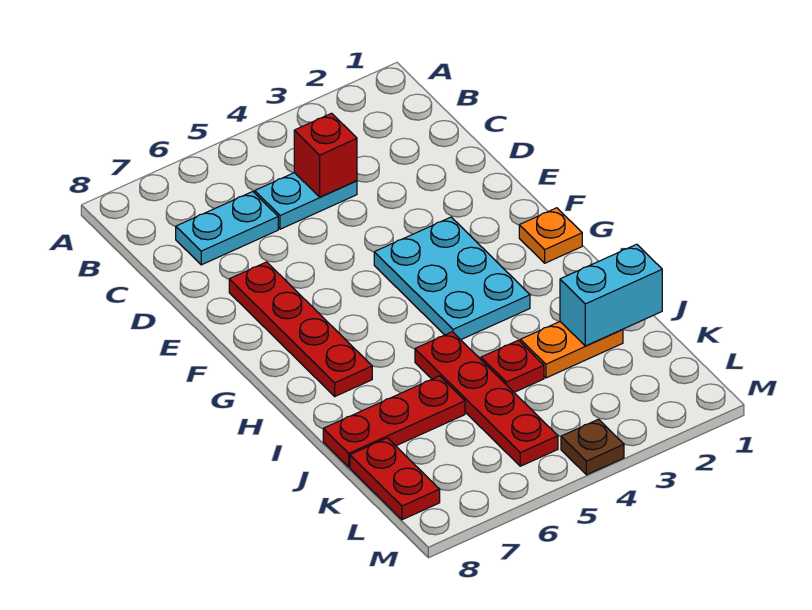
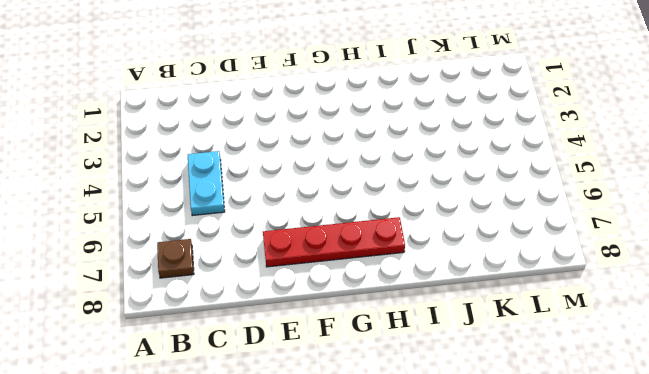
brown 1x1 plate [157,239,194,278] -> brown 1x1 plate moved to [561,419,624,475]
none -> cyan 1x2 plate [176,192,278,265]
none -> cyan 2x3 plate [374,217,530,340]
none -> orange 1x1 plate [519,208,582,263]

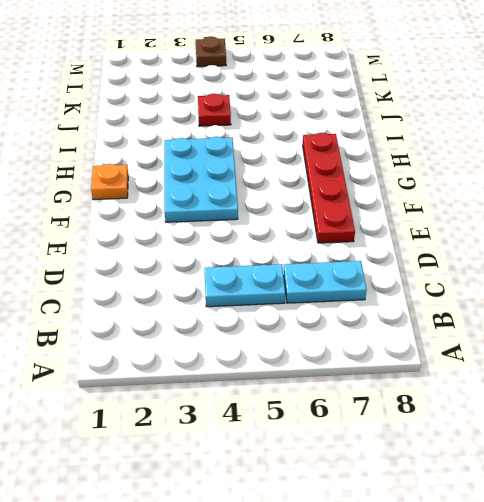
none -> red 1x4 plate [415,332,558,466]
none -> orange 1x2 plate [520,322,623,378]
none -> red 1x3 plate [323,376,465,467]

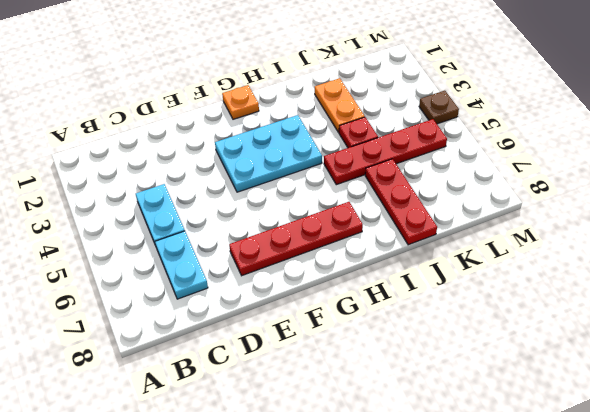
none -> red 1x2 plate [350,438,440,520]
none -> red 1x1 brick [294,113,357,197]
none -> cyan 1x2 brick [560,244,662,346]

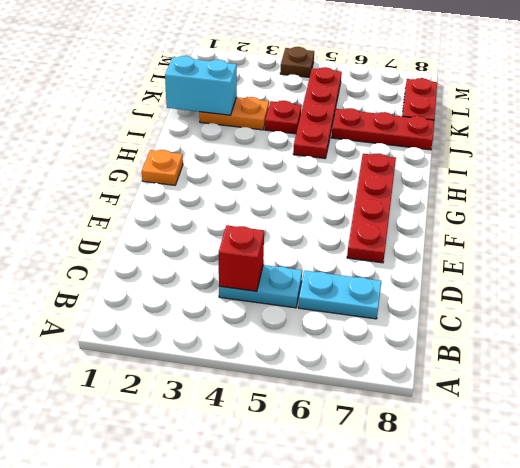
none -> cyan 2x3 plate [374,217,530,340]

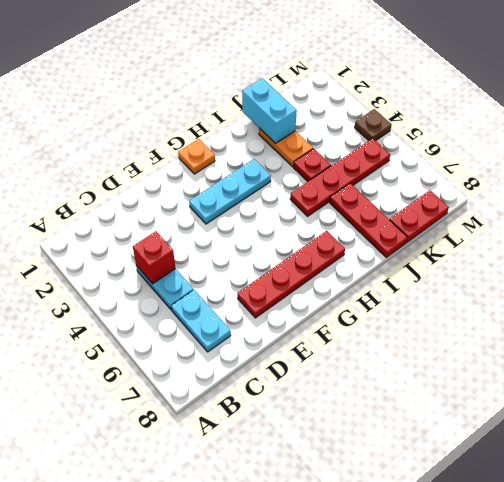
cyan 1x3 plate [189,159,271,224] -> cyan 2x3 plate [374,217,530,340]

